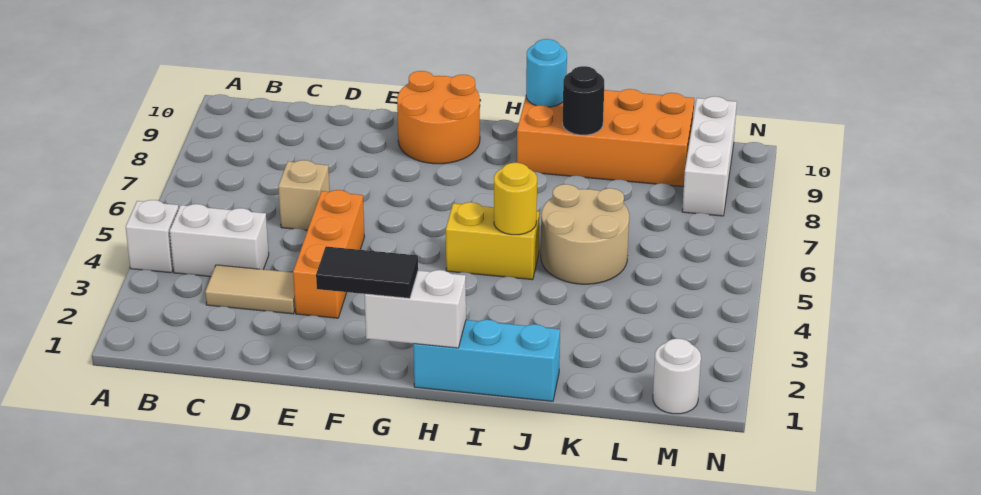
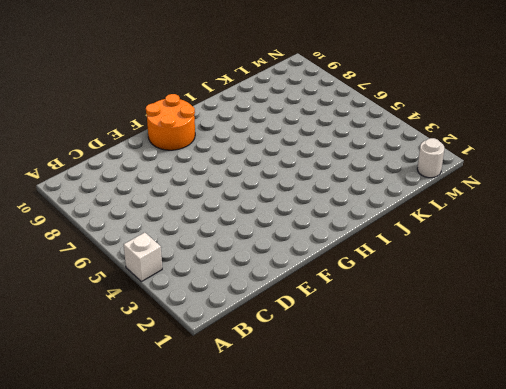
none -> white 1x2 brick [170,204,269,277]
none -> tan 1x2 tile [205,265,295,314]
none -> tan 1x1 brick [278,160,330,230]

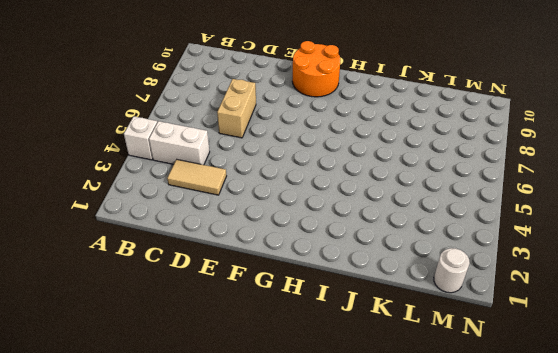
tan 1x2 brick [217,79,256,138] -> tan 1x1 brick [278,160,330,230]
none -> orange 1x3 brick [293,190,365,318]
none -> cyan 1x3 brick [413,320,560,401]
none -> yellow 1x2 brick [446,202,539,280]

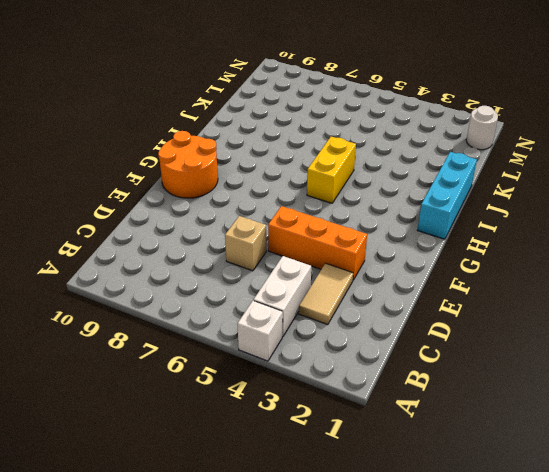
none -> orange 2x4 brick [517,89,694,187]
none -> tan 2x2 round brick [541,184,629,284]
none -> white 1x3 brick [682,96,737,216]

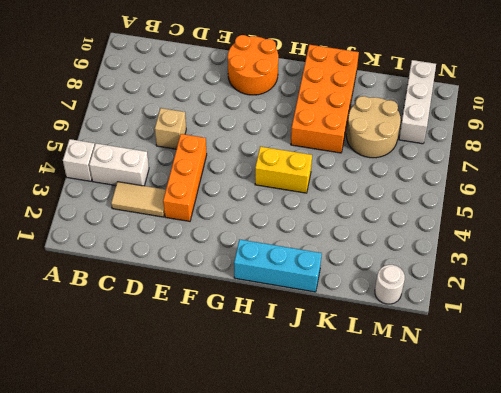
orange 2x4 brick [291,45,359,153] -> orange 2x4 brick turned to [517,89,694,187]
tan 2x2 round brick [346,96,401,158] -> tan 2x2 round brick moved to [541,184,629,284]
none -> white 1x2 brick [364,270,466,348]
none -> yellow 1x1 round brick [494,163,537,235]
none -> cyan 1x1 round brick [526,39,567,107]

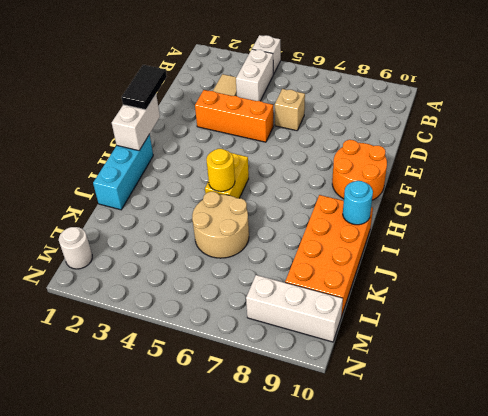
none -> black 1x1 round brick [563,66,604,135]

